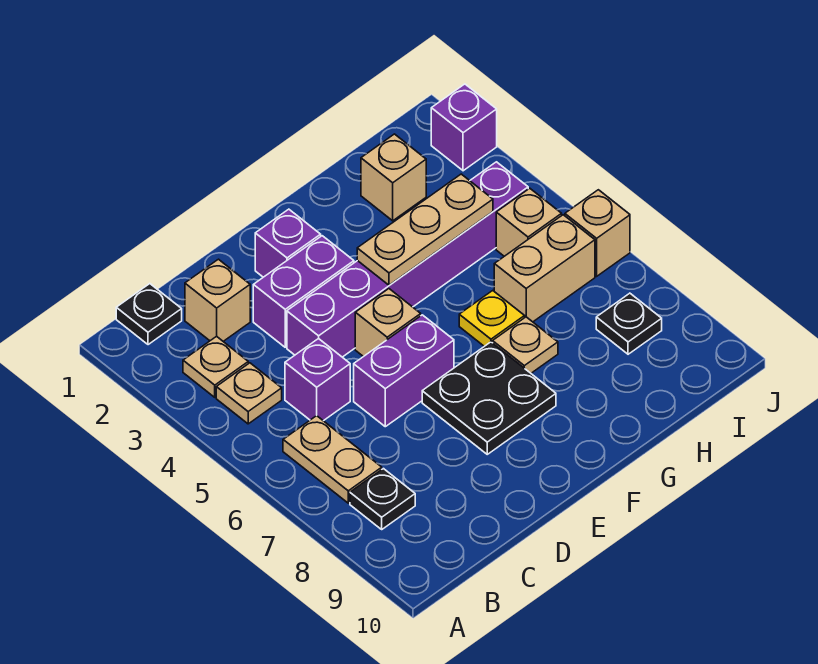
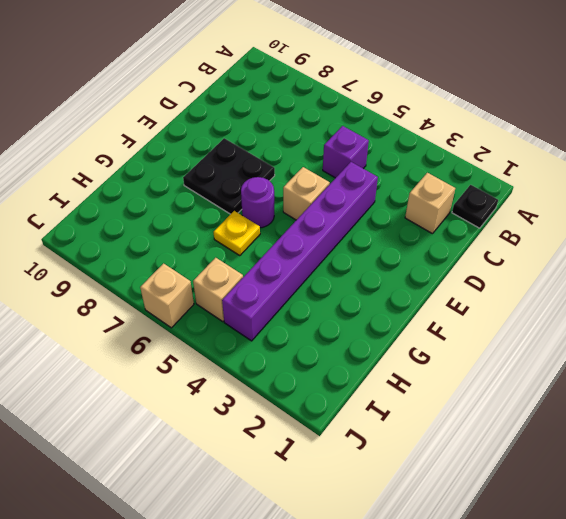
purple 1x1 round brick [241,177,274,228] -> none
none -> tan 1x1 plate [183,336,248,397]
none -> tan 1x1 plate [216,363,282,424]
none -> tan 1x2 plate [283,416,382,503]

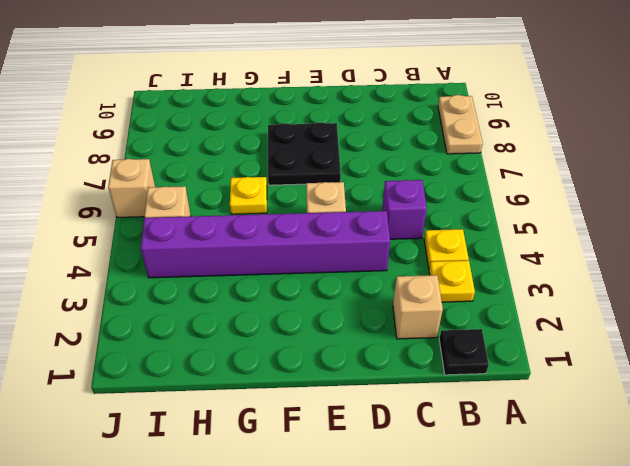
tan 1x2 plate [438,95,483,154] -> tan 1x2 plate moved to [283,416,382,503]
yellow 1x1 plate [429,260,475,302] -> tan 1x1 plate [183,336,248,397]
yellow 1x1 plate [424,229,469,268] -> tan 1x1 plate [216,363,282,424]
none -> black 1x1 plate [350,469,415,529]
none -> purple 1x2 brick [253,236,354,347]
none -> purple 1x2 brick [354,315,454,427]

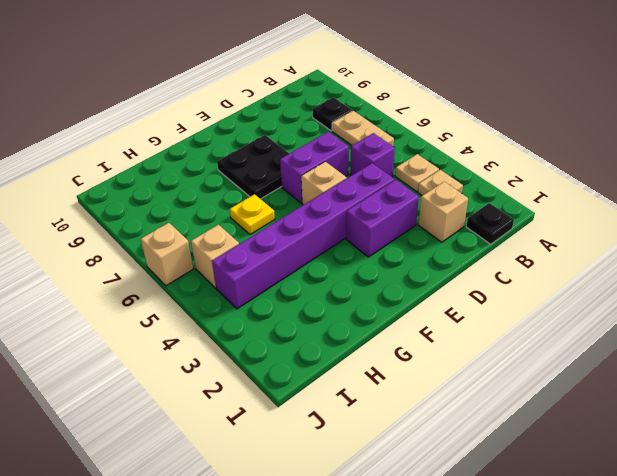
none -> purple 1x1 brick [255,209,321,277]
none -> tan 1x1 plate [493,317,558,373]
none -> tan 1x1 brick [361,134,426,221]

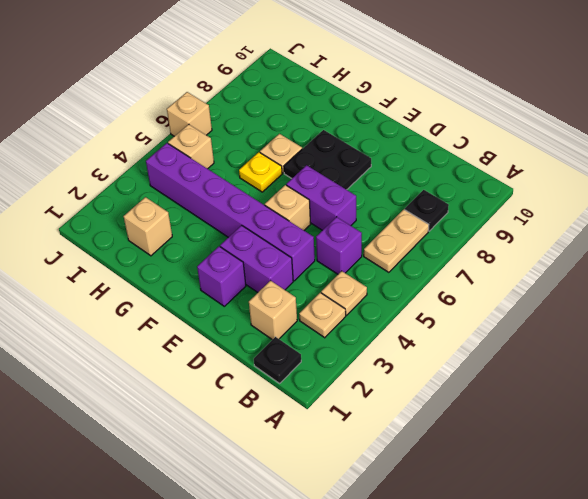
none -> tan 1x2 brick [494,215,595,322]
none -> black 1x1 plate [596,293,662,354]
none -> purple 1x1 brick [431,84,497,171]

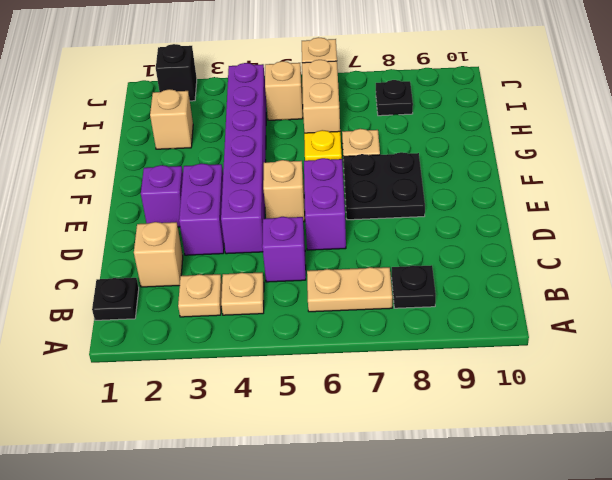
black 1x1 brick [156,44,197,101] -> purple 1x1 brick [431,84,497,171]
none -> tan 1x3 plate [357,174,493,285]

